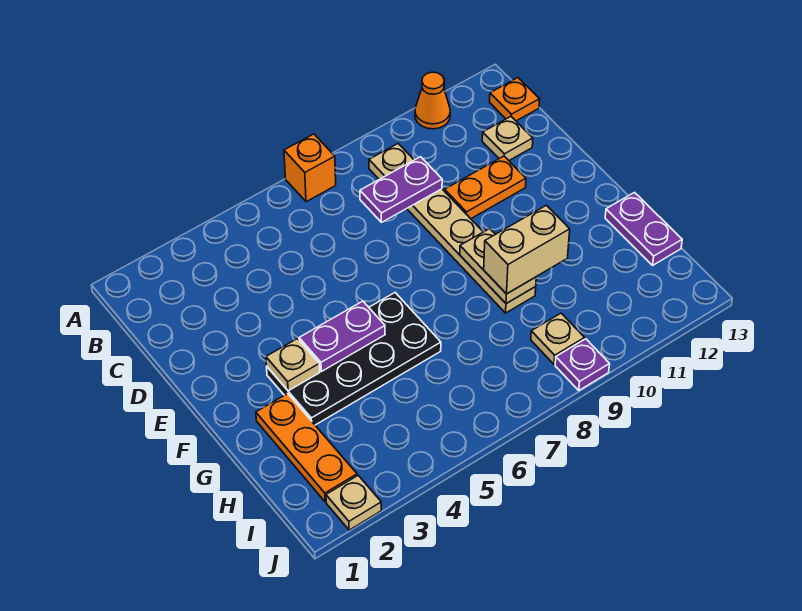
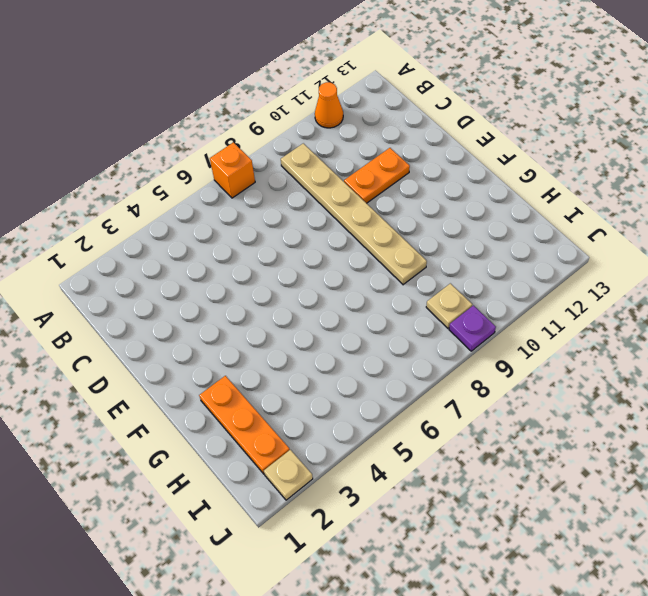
none -> orange 1x1 plate [490,78,540,121]
none -> tan 1x1 plate [482,117,533,160]
none -> black 2x4 plate [267,293,441,425]

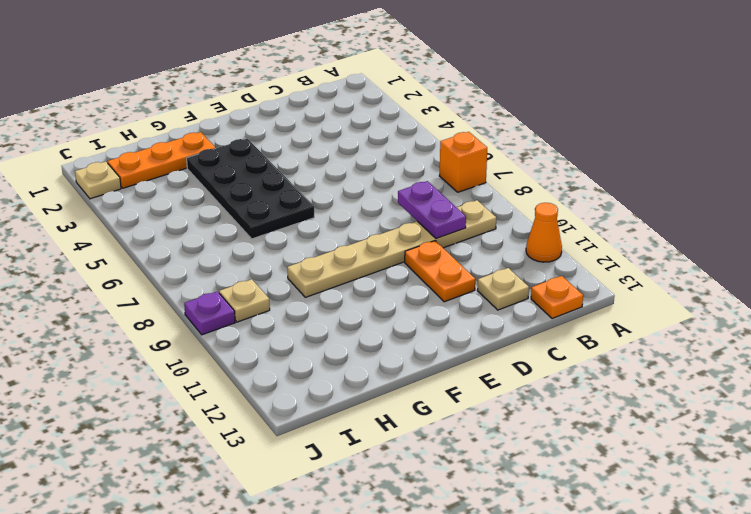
none -> purple 1x2 plate [605,193,682,265]
none -> tan 1x1 plate [266,339,320,391]
none -> purple 1x2 plate [299,301,385,372]

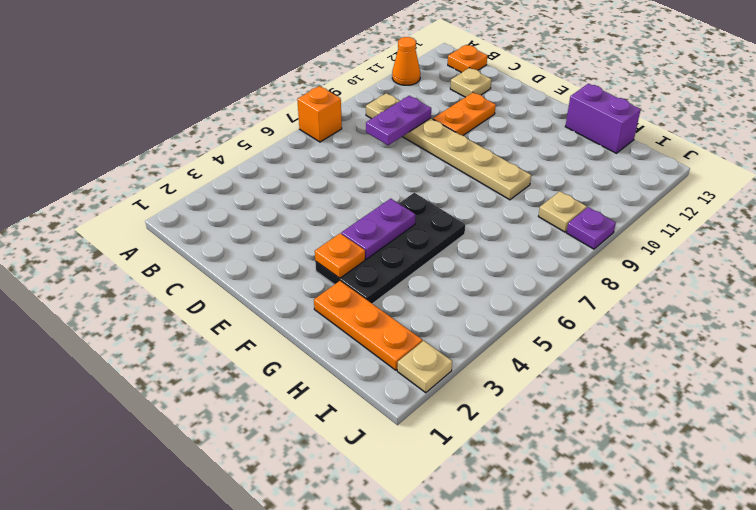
orange 1x1 plate [315,233,365,278] -> tan 1x1 plate [266,339,320,391]
purple 1x2 brick [565,84,641,153] -> purple 1x2 plate [605,193,682,265]
none -> tan 1x2 plate [460,229,536,304]
none -> tan 1x2 brick [484,205,570,294]

